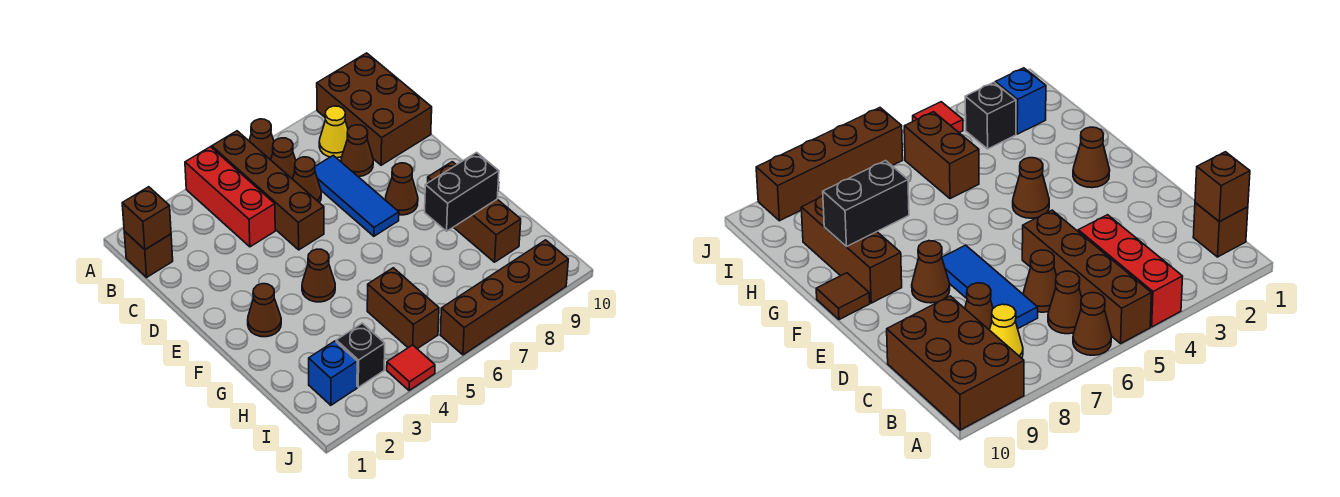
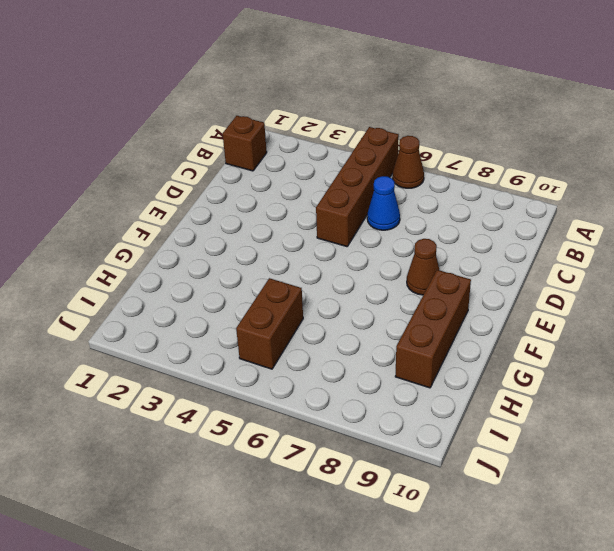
blue 1x1 cone [367,176,400,230] -> brown 1x1 cone [293,157,321,203]
none -> red 1x3 brick [185,147,275,247]
none -> brown 2x3 brick [317,53,432,165]
none -> brown 1x1 cone [271,138,296,179]

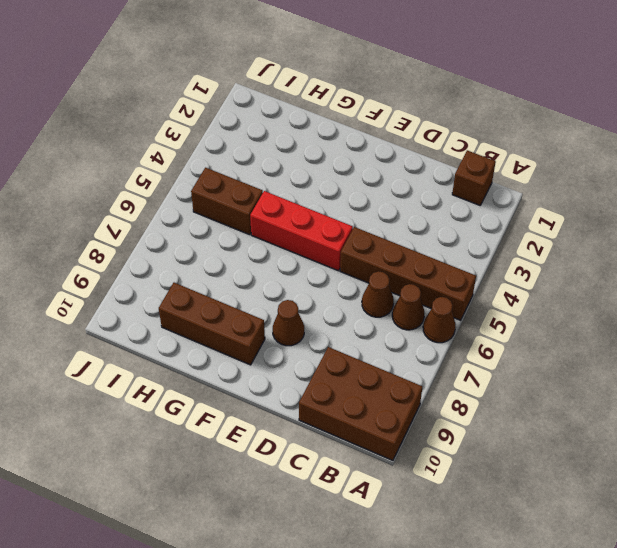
red 1x3 brick [250,191,353,271] -> red 1x3 brick moved to [185,147,275,247]
none -> yellow 1x1 cone [319,106,348,158]
none -> blue 1x3 tile [315,155,399,236]
none -> brown 1x1 cone [341,125,373,177]

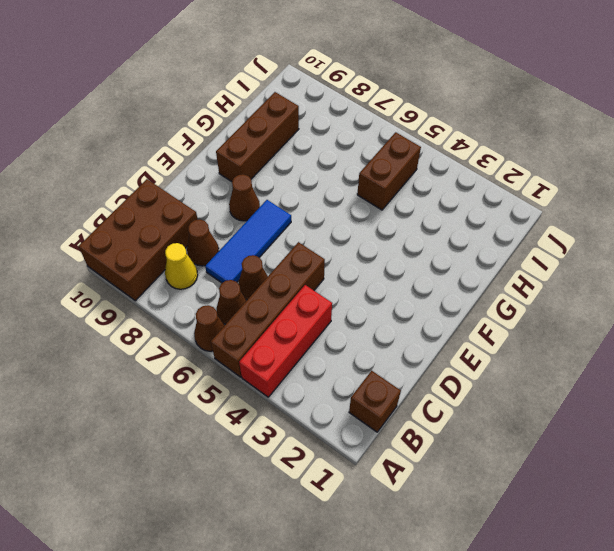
none -> brown 1x1 cone [248,284,281,337]
none -> brown 1x1 cone [302,249,335,302]
none -> brown 1x1 tile [816,273,870,320]

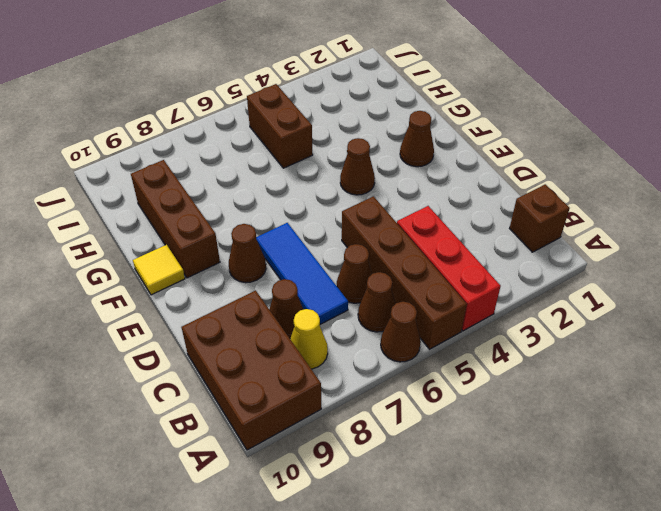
yellow 1x1 tile [133,245,185,295] -> brown 1x1 tile [816,273,870,320]
none -> blue 1x1 brick [309,341,357,405]
none -> black 1x1 brick [336,323,385,387]
none -> red 1x1 tile [387,345,435,391]

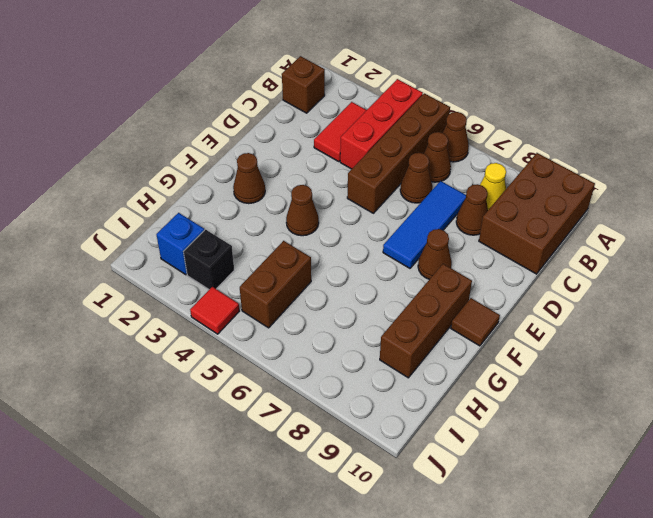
red 1x2 tile [314,102,366,162] -> none
none -> brown 1x4 brick [440,240,568,355]
none -> brown 1x1 brick [122,187,171,250]
none -> black 1x2 brick [425,152,499,231]

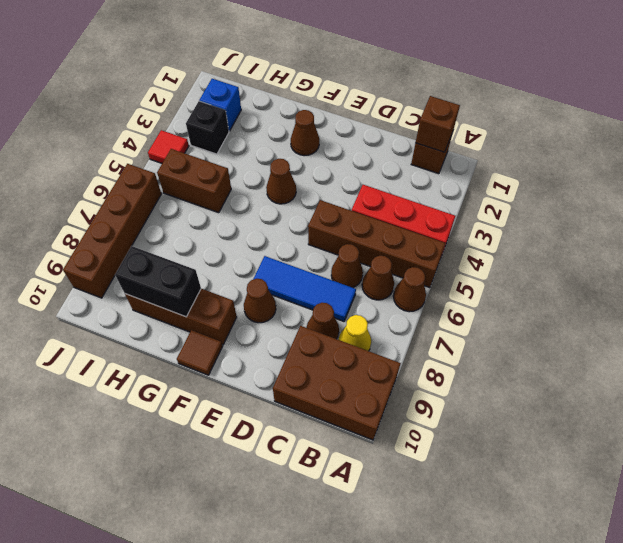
black 1x2 brick [115,246,201,317] -> black 1x2 brick turned to [425,152,499,231]

